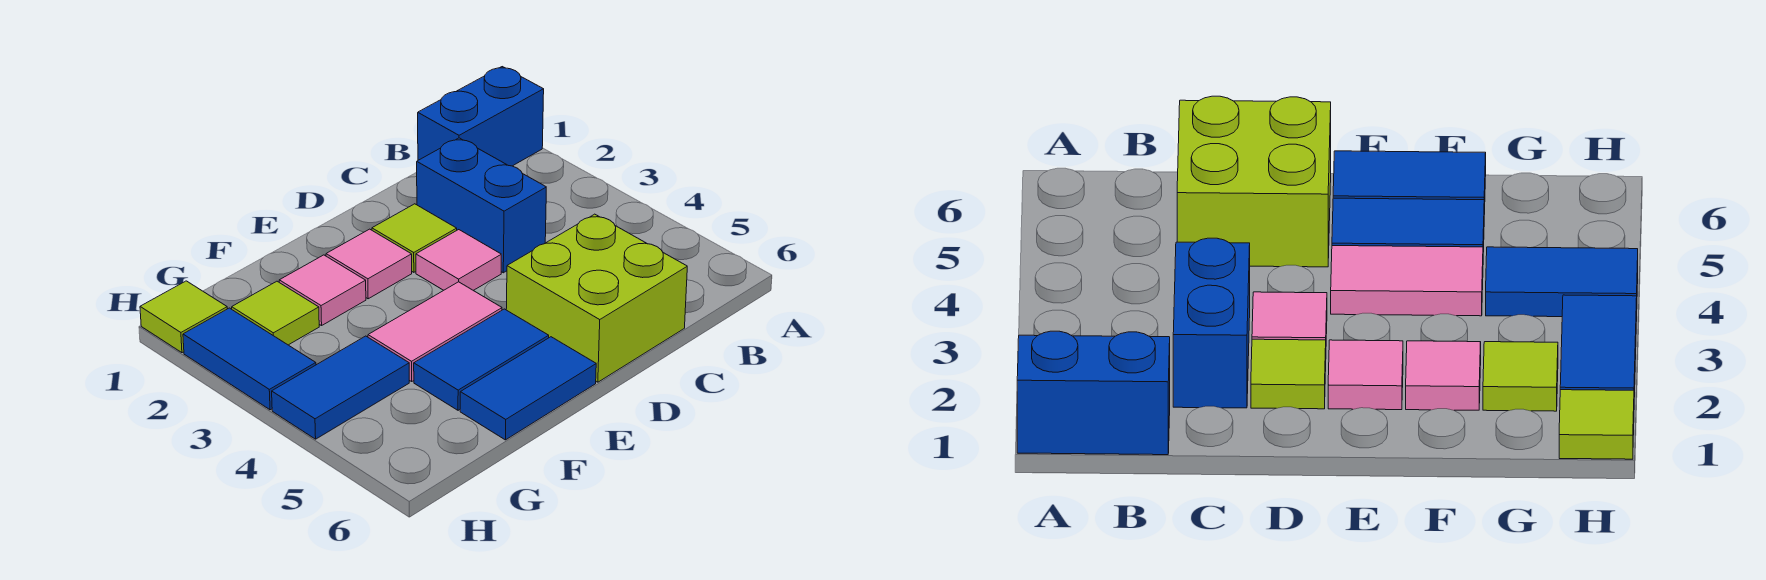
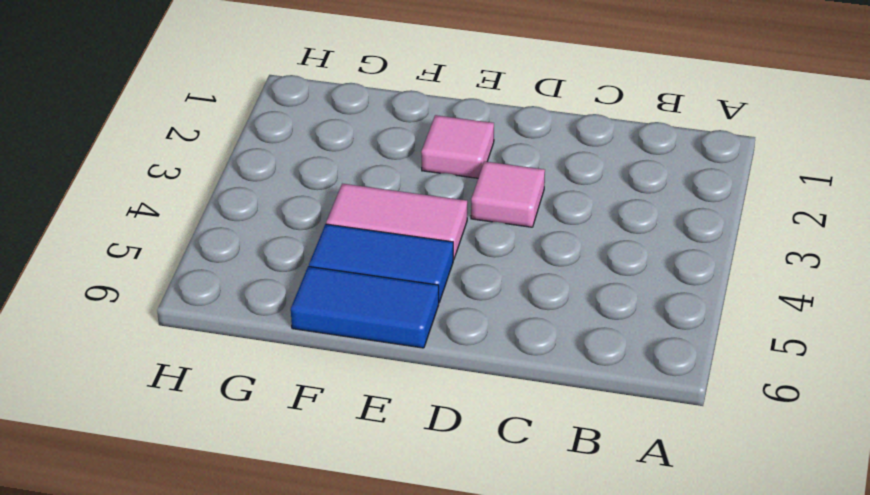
none -> blue 1x2 brick [418,67,544,166]
none -> blue 1x2 brick [417,138,546,273]
none -> lime 2x2 brick [506,214,687,382]

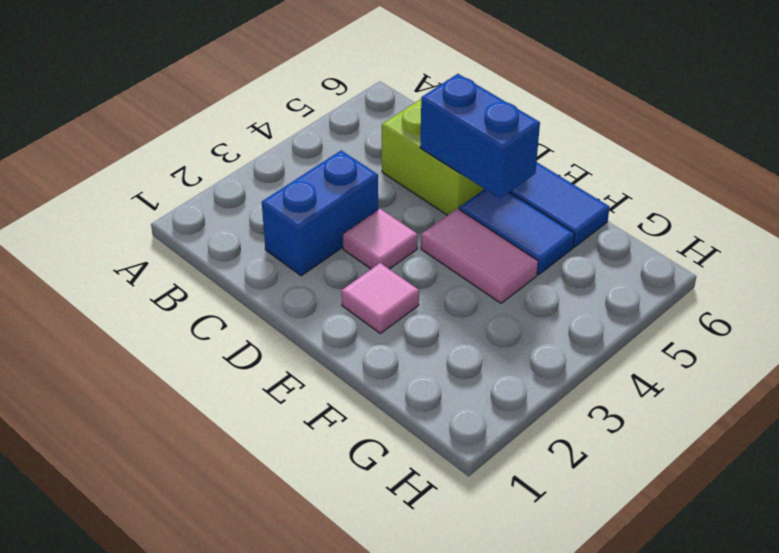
blue 1x2 brick [420,74,540,199] -> blue 1x2 brick moved to [418,67,544,166]
none -> lime 1x1 tile [372,204,457,272]
none -> pink 1x1 tile [279,255,366,326]
none -> lime 1x1 tile [232,281,319,345]

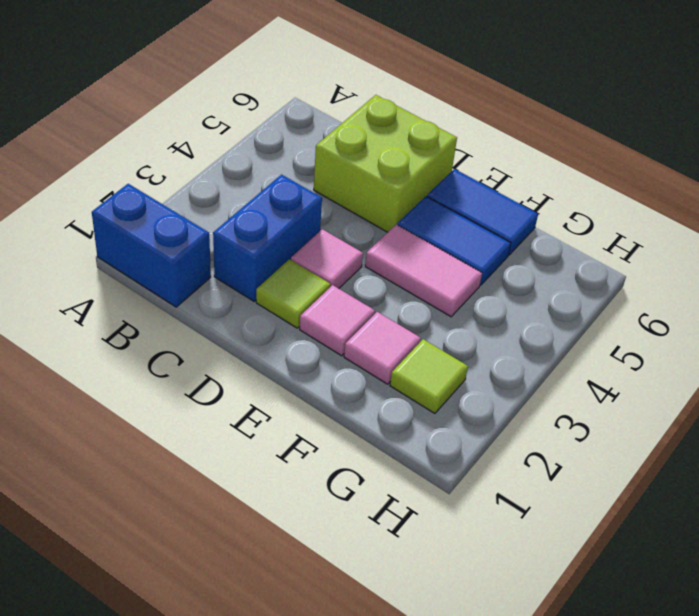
none -> blue 1x2 tile [272,336,409,439]
none -> lime 1x1 tile [140,281,227,353]
none -> blue 1x2 tile [183,308,316,410]

